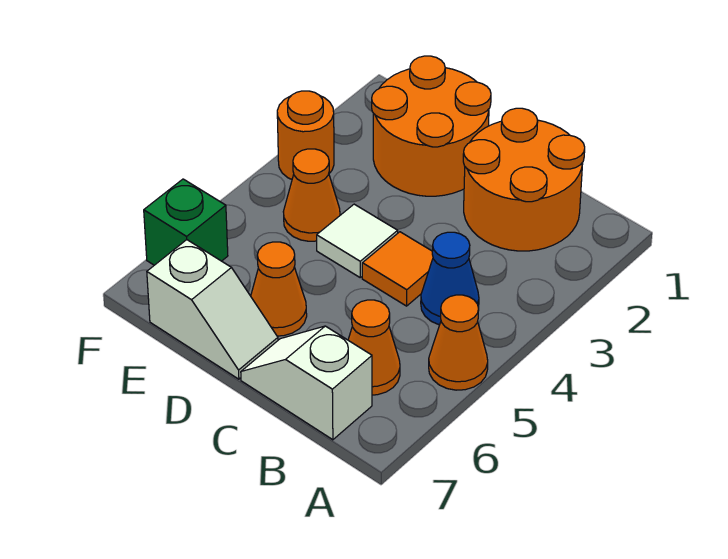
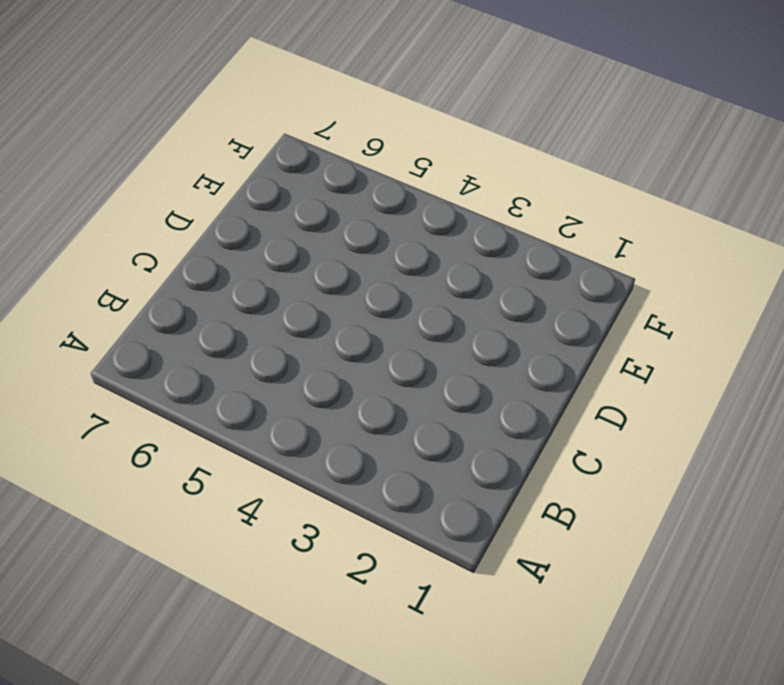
none -> orange 1x1 cone [429,295,488,390]
none -> orange 2x2 round brick [463,108,585,251]
none -> blue 1x1 cone [421,232,479,325]

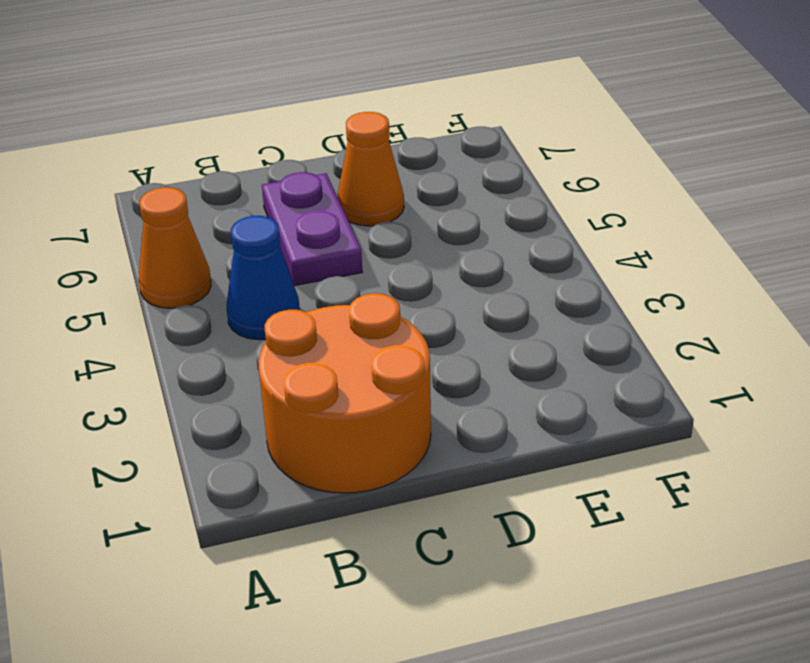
purple 1x2 plate [262,172,362,286] -> none
none -> orange 1x1 cone [348,300,400,395]
none -> white 1x2 slope [241,326,372,440]
none -> orange 1x1 tile [362,232,433,306]

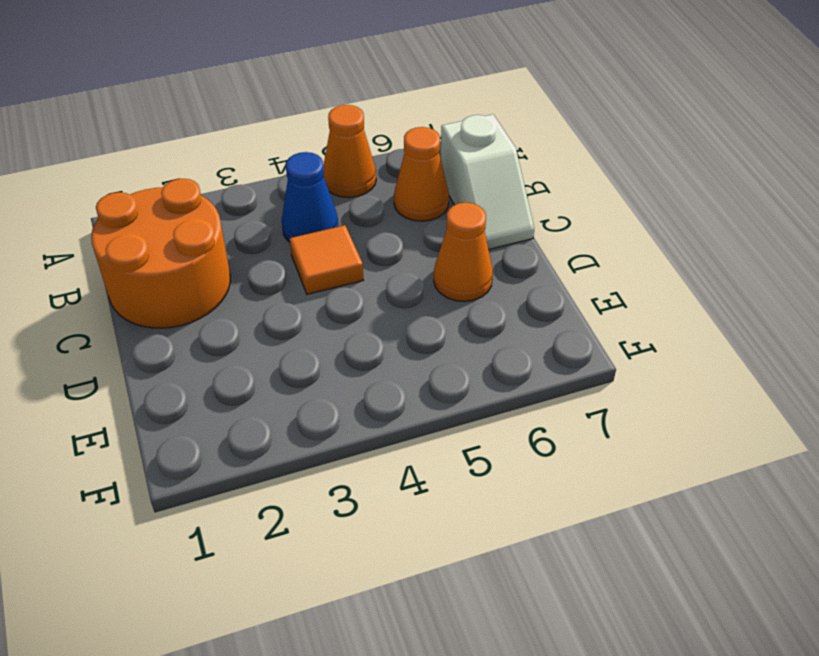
none -> orange 2x2 round brick [372,56,491,196]
none -> white 1x1 tile [317,204,398,277]
none -> white 1x2 slope [147,240,278,379]

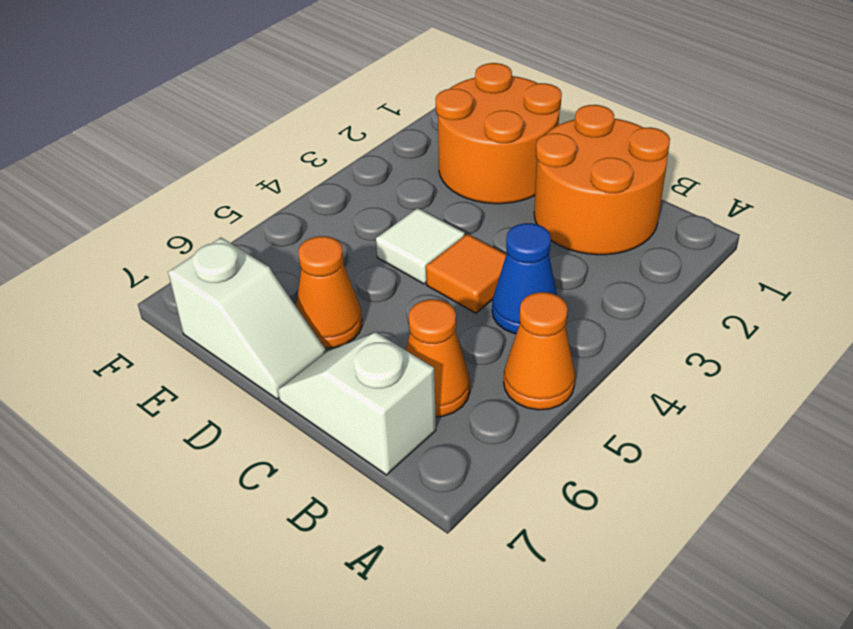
none -> orange 1x1 cone [283,149,340,241]
none -> orange 1x1 round brick [277,91,334,179]
none -> green 1x1 brick [144,179,228,265]

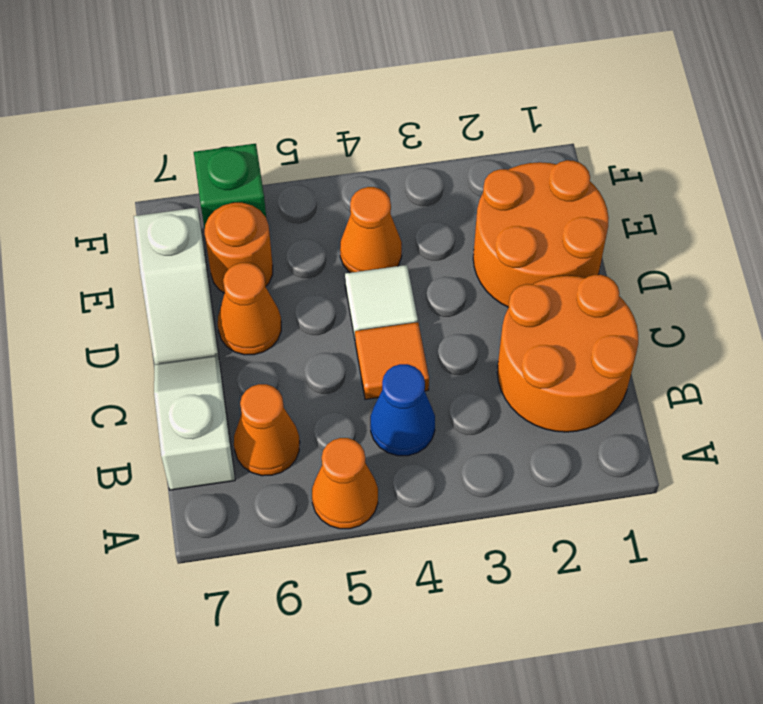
orange 1x1 round brick [205,203,273,293] -> orange 1x1 round brick moved to [277,91,334,179]

